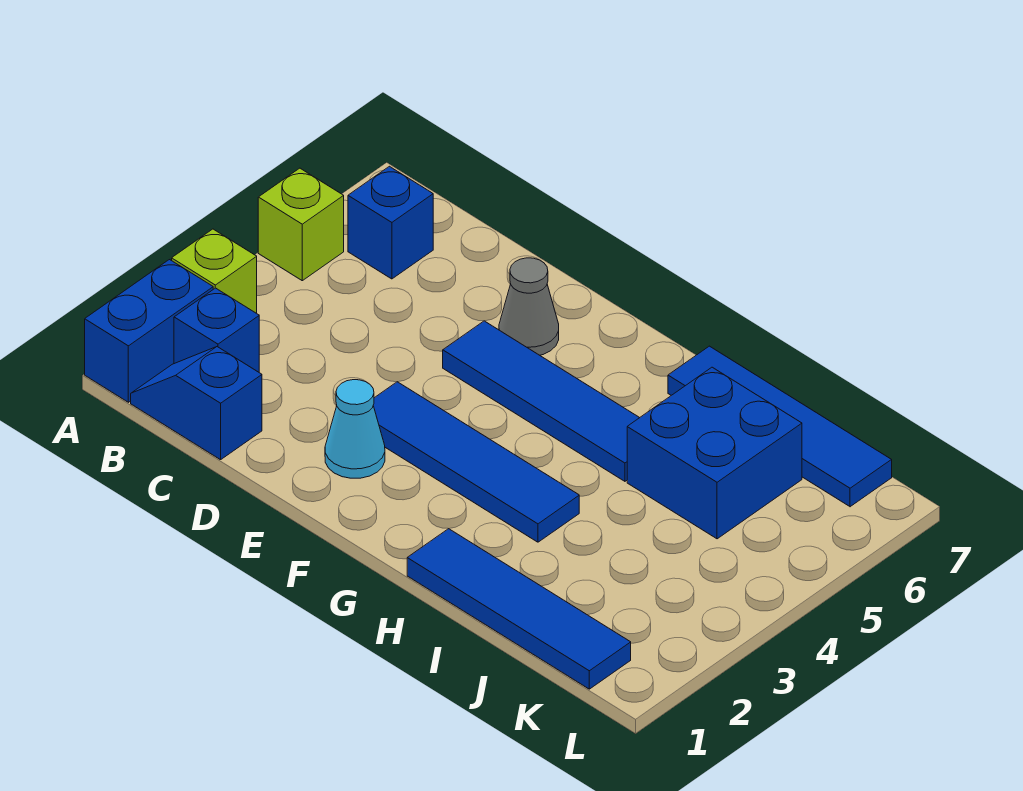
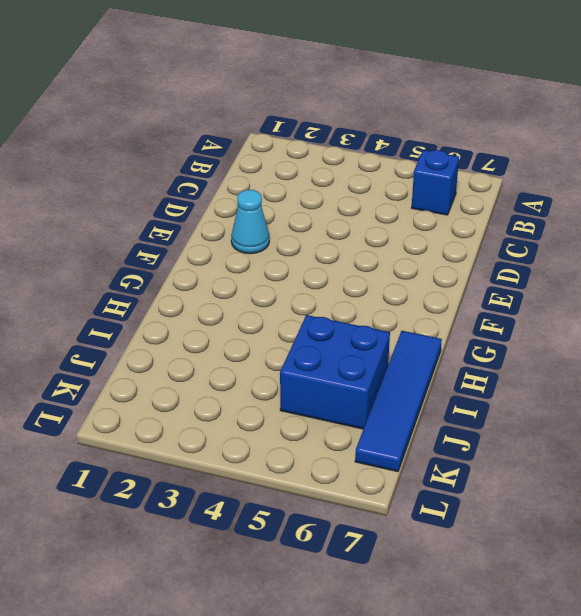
none -> blue 1x2 brick [85,260,213,402]
none -> lime 1x1 brick [172,229,257,313]
none -> lime 1x1 brick [258,168,344,281]

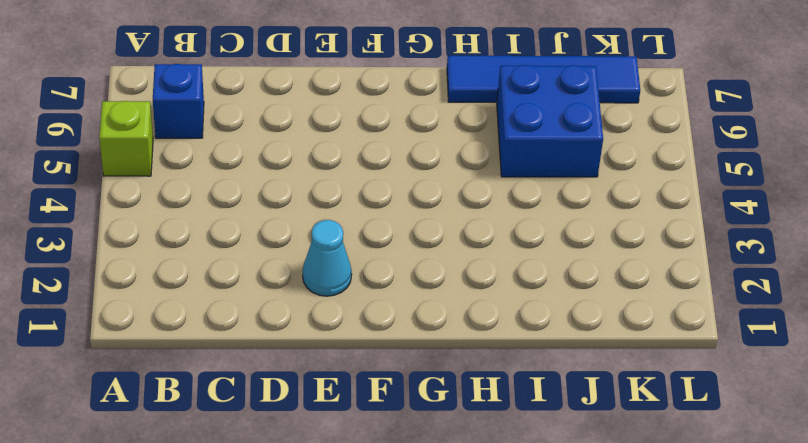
none -> blue 1x2 brick [85,260,213,402]
none -> lime 1x1 brick [172,229,257,313]
none -> blue 1x2 slope [131,347,262,460]

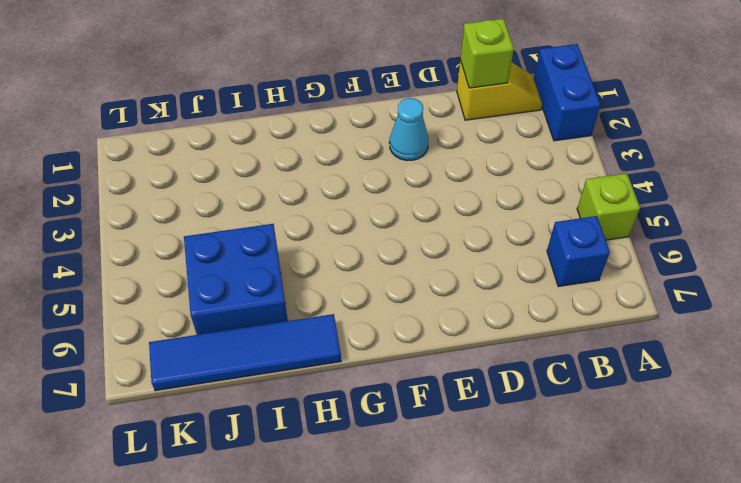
yellow 1x2 slope [457,60,542,120] -> blue 1x2 slope [131,347,262,460]
lime 1x1 brick [460,19,514,88] -> lime 1x1 brick moved to [172,229,257,313]
none -> blue 1x1 brick [174,288,259,372]
none -> blue 1x4 tile [373,382,579,542]
none -> blue 1x4 tile [443,321,639,481]

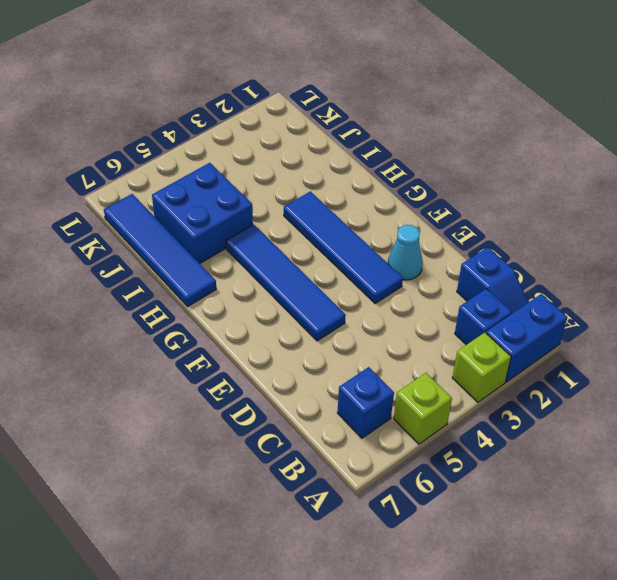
none -> grey 1x1 cone [499,258,559,355]
none -> blue 1x4 tile [407,529,631,689]

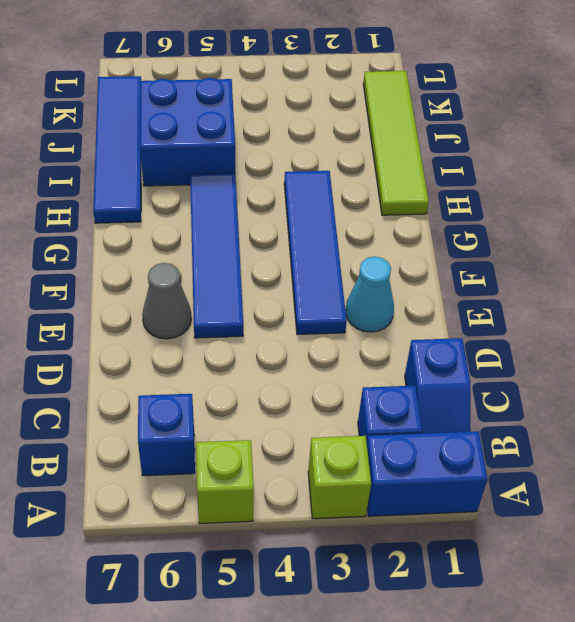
lime 1x4 tile [363,71,429,215] -> blue 1x4 tile [407,529,631,689]

